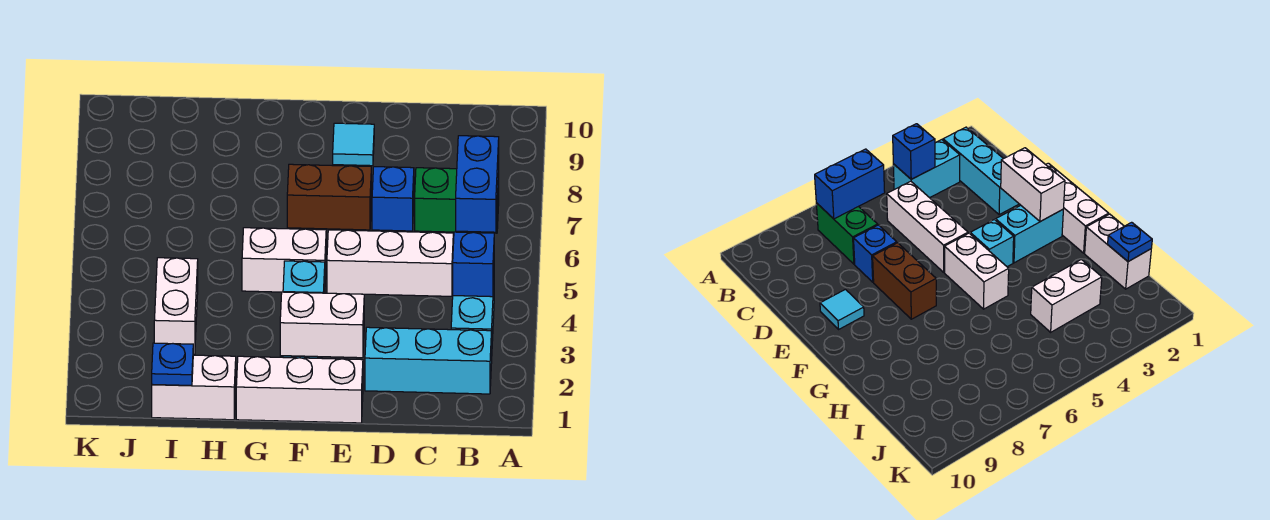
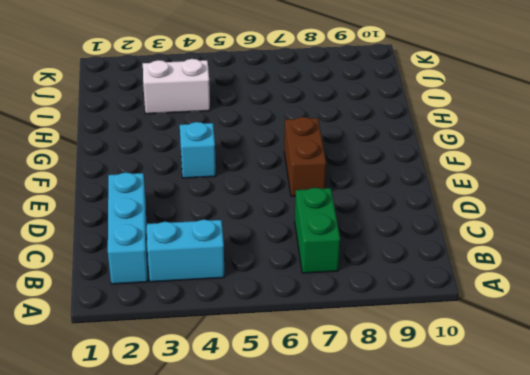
none -> white 1x3 brick [327,230,453,296]
none -> blue 1x1 brick [372,167,414,231]
none -> white 1x3 brick [236,356,363,423]

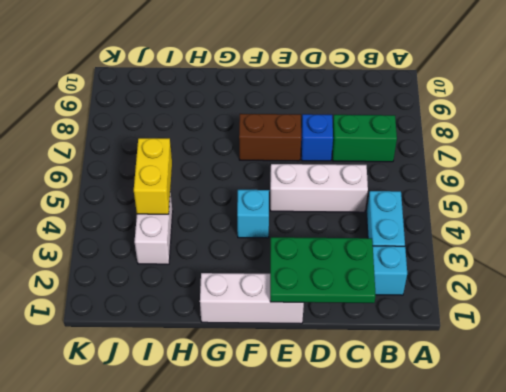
green 2x3 plate [270,237,376,303] -> white 1x2 brick [280,292,364,358]
yellow 1x2 brick [134,138,172,214] -> none
none -> cyan 1x1 tile [333,123,374,166]
none -> cyan 1x2 brick [996,205,1063,263]
none -> white 1x2 brick [242,228,326,292]

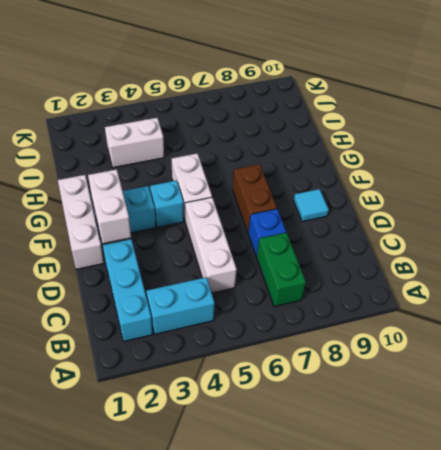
none -> white 1x2 brick [152,355,236,420]
none -> blue 1x1 brick [453,232,494,297]
none -> blue 1x2 brick [456,136,499,232]

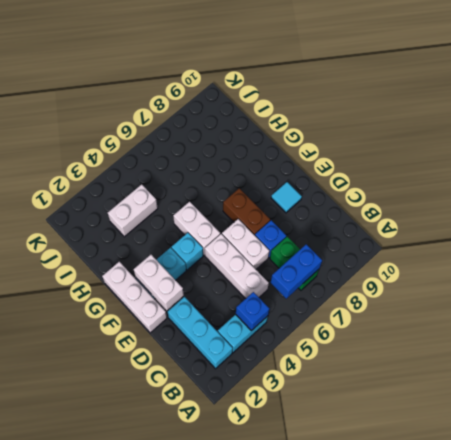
white 1x2 brick [222,219,269,269] -> white 1x2 brick moved to [152,355,236,420]
none -> blue 1x1 plate [152,343,193,386]

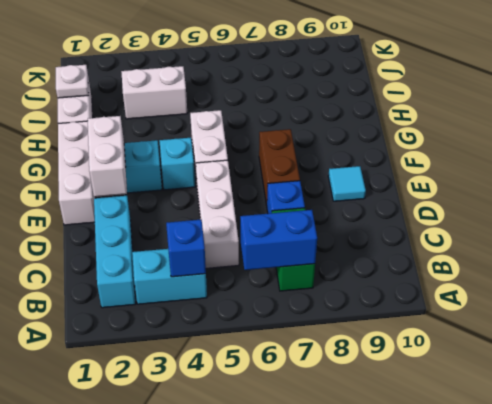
white 1x1 plate [56,65,89,98] -> blue 1x1 plate [152,343,193,386]

